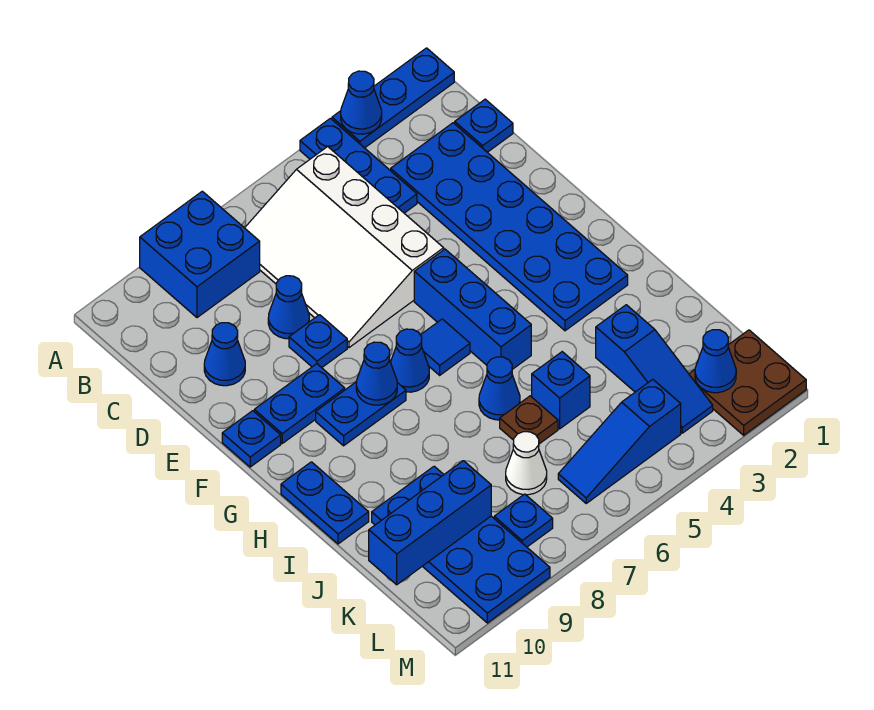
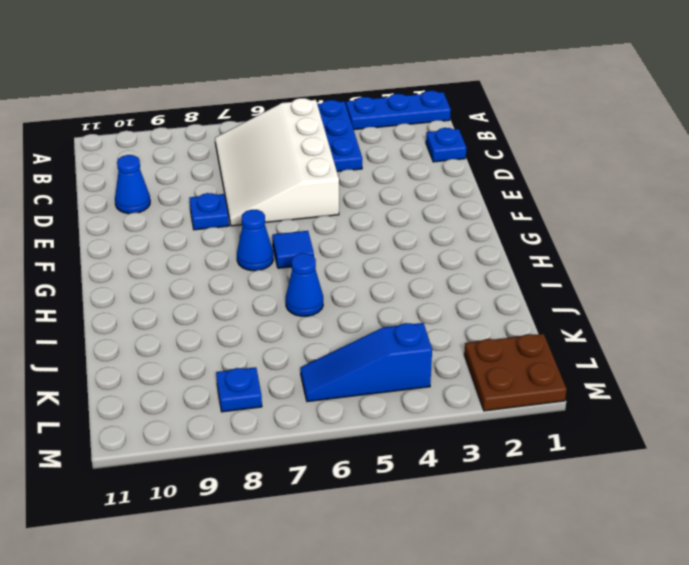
none -> blue 2x2 brick [140,191,260,318]
none -> blue 2x6 plate [391,123,628,331]
none -> blue 1x1 cone [268,276,309,339]

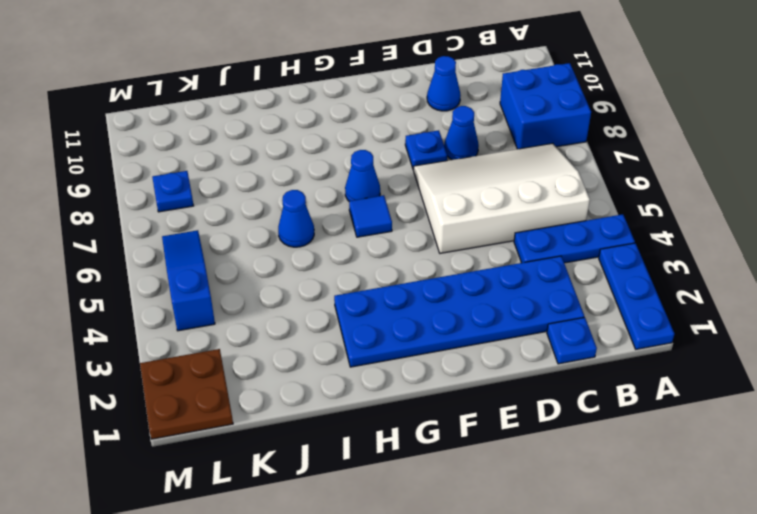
none -> blue 1x3 brick [414,249,531,369]
none -> blue 1x2 plate [254,364,345,443]
none -> blue 1x1 plate [222,411,281,467]

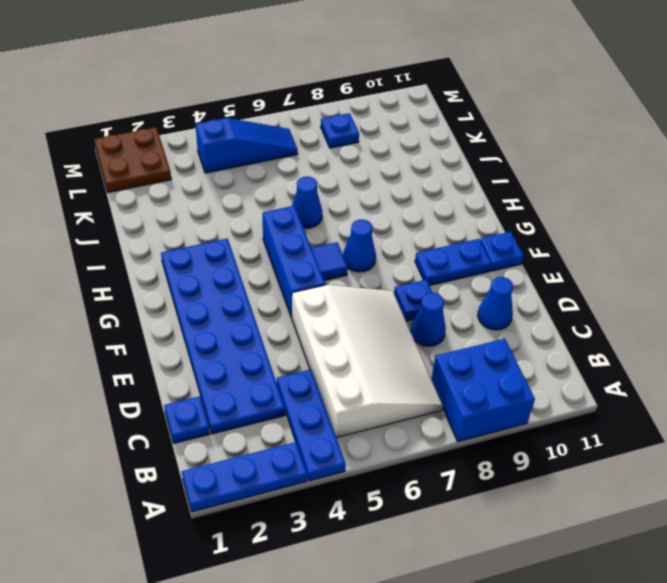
none -> blue 1x2 plate [316,382,406,446]
none -> blue 1x2 plate [281,462,369,544]
none -> blue 1x3 slope [596,305,713,433]

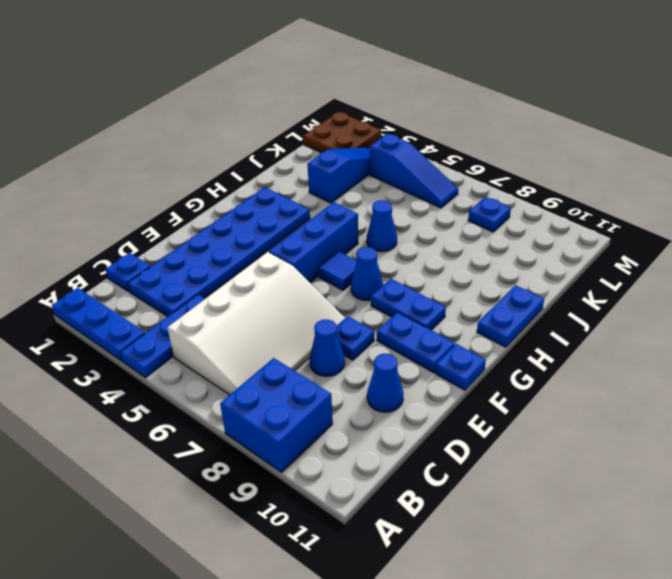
none -> blue 1x1 brick [532,352,590,429]
none -> brown 1x1 plate [500,396,558,444]
none -> blue 2x4 plate [372,466,550,623]

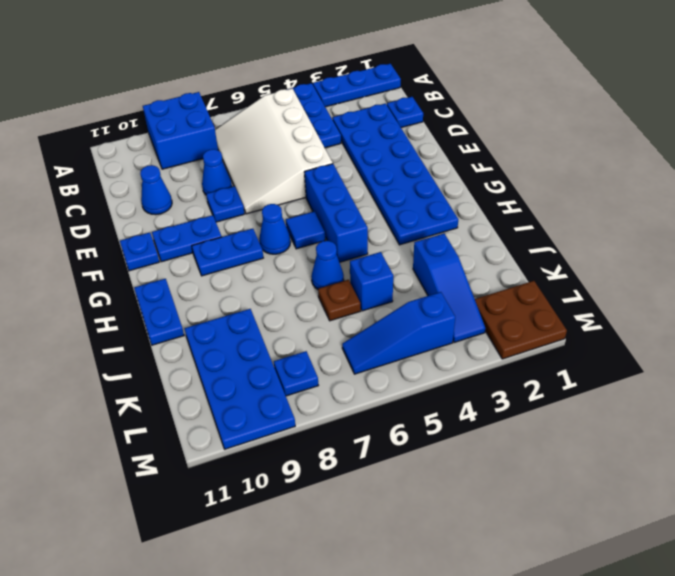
none -> white 1x1 cone [506,432,547,495]
none -> blue 1x1 cone [341,71,382,134]
none -> blue 1x1 cone [356,342,397,405]

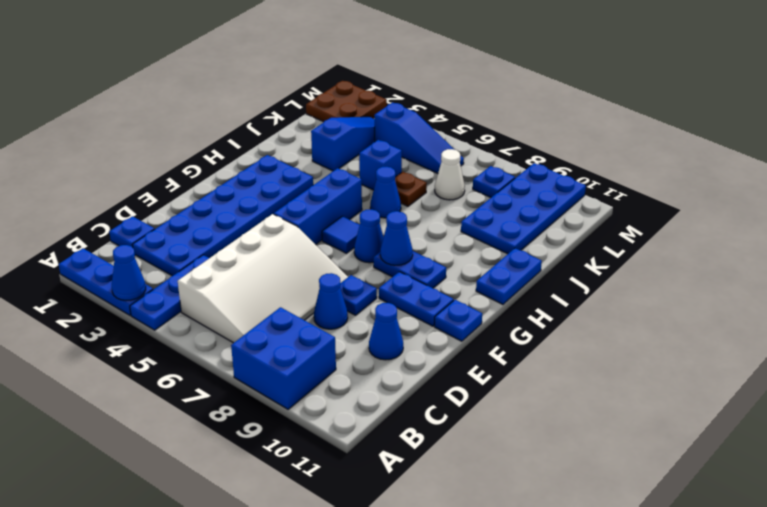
none -> blue 1x3 brick [369,461,491,585]
none -> blue 1x1 cone [695,330,736,393]

